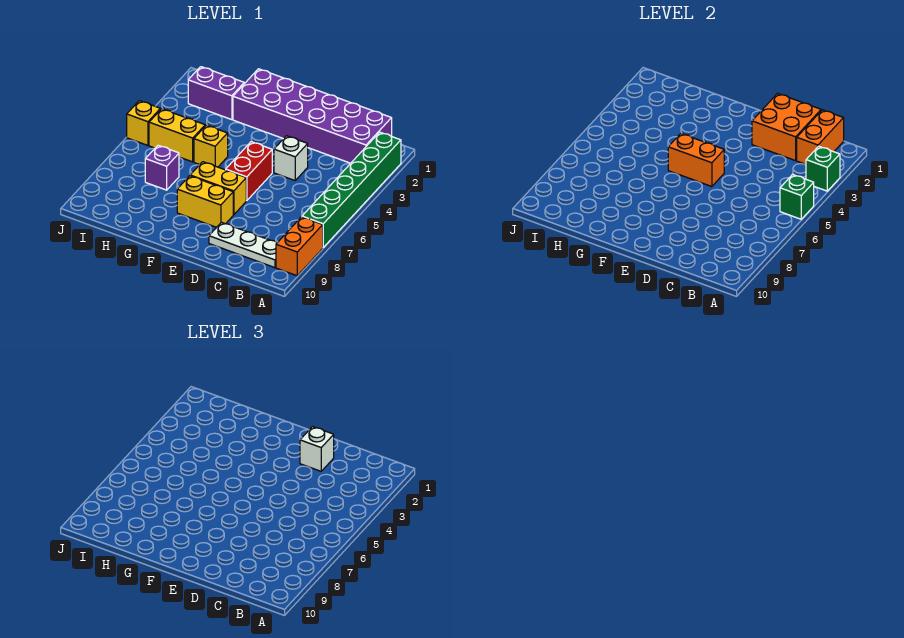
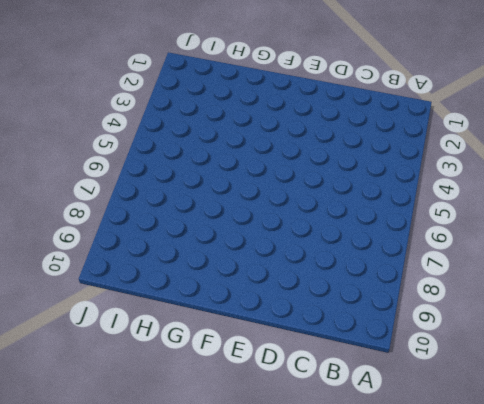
none -> green 1x6 brick [302,132,401,247]
none -> orange 1x2 brick [276,217,323,276]
none -> purple 2x6 brick [233,69,392,163]

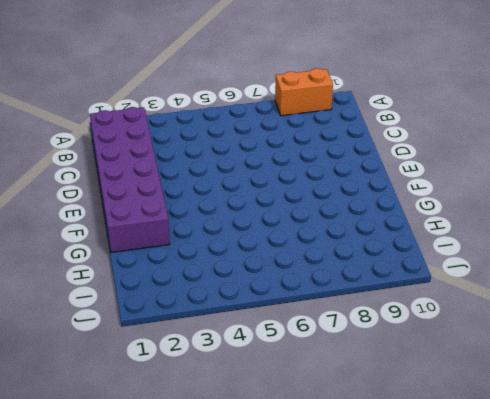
none -> green 1x6 brick [302,132,401,247]
none -> white 1x3 plate [209,222,277,268]
none -> white 1x1 brick [274,136,308,180]

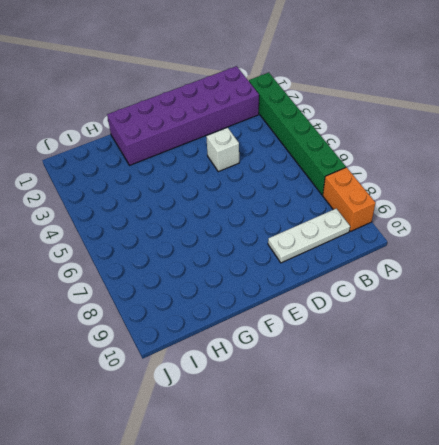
none -> red 1x2 brick [226,142,272,201]
none -> yellow 1x2 brick [190,162,246,215]
none -> yellow 1x2 brick [177,176,233,227]

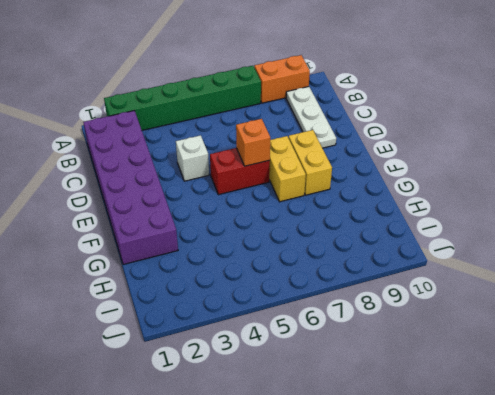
orange 1x1 brick [236,119,270,166] -> none
none -> yellow 1x1 brick [194,125,228,167]
none -> purple 1x2 brick [188,67,244,120]
none -> yellow 1x2 brick [149,109,205,162]

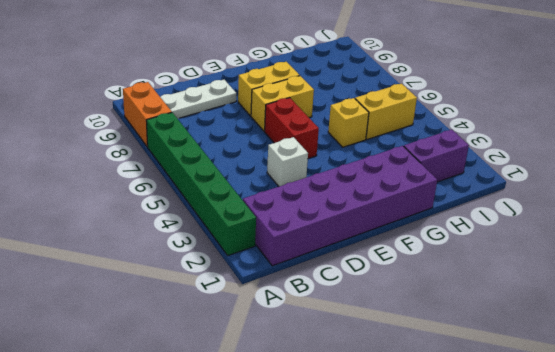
none -> purple 1x1 brick [145,145,179,190]
none -> yellow 1x1 brick [127,101,160,145]
none -> green 1x1 brick [806,146,840,191]

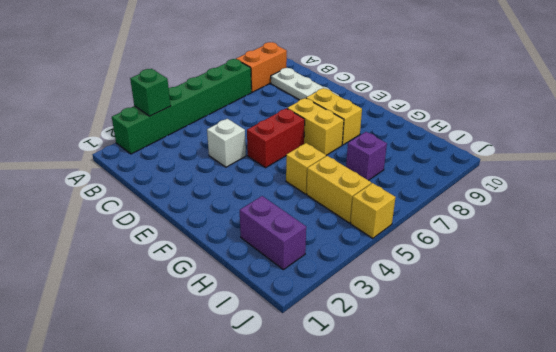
none -> purple 2x6 brick [233,69,392,163]
none -> green 1x1 brick [780,175,814,219]
none -> orange 1x2 brick [797,110,844,164]

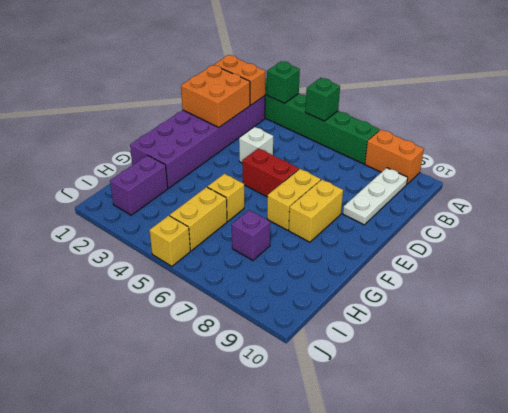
none -> orange 1x2 brick [668,134,724,187]
none -> white 1x1 brick [300,427,334,471]

